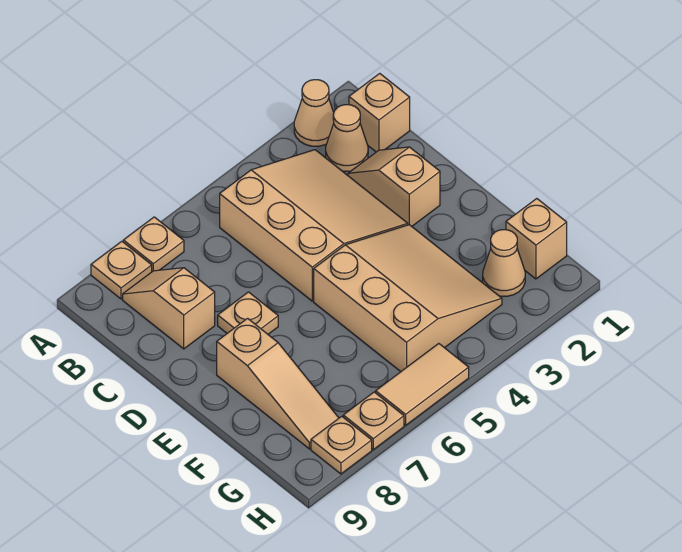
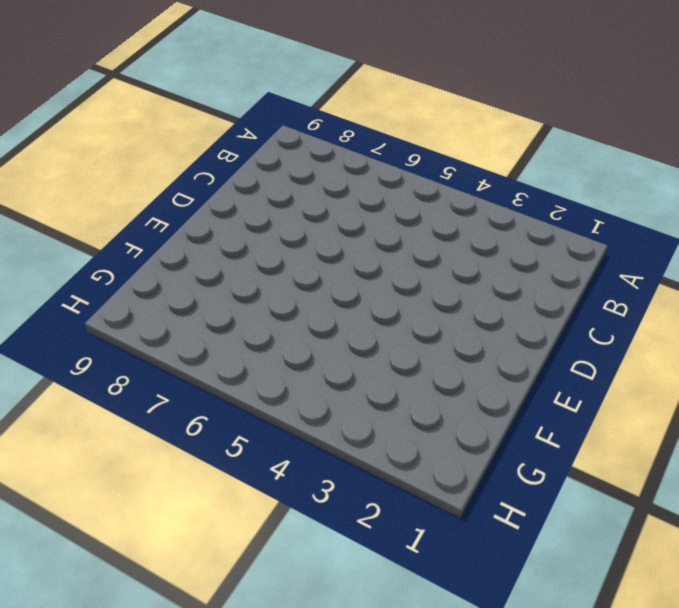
none -> tan 1x1 cone [294,80,334,146]
none -> tan 1x1 plate [123,217,184,272]
none -> tan 1x1 plate [91,241,152,299]

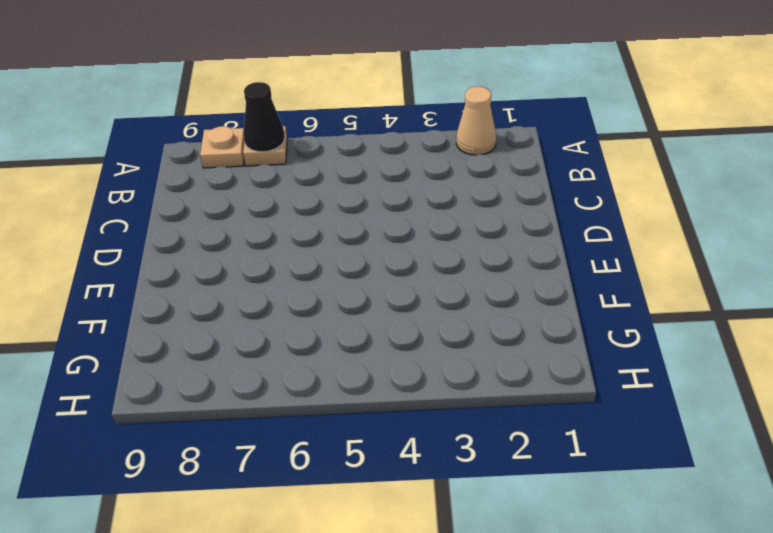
black 1x1 cone [243,82,285,152] -> none
none -> tan 1x1 brick [349,73,410,152]
none -> tan 1x1 cone [326,105,368,171]
none -> tan 3x3 slope [220,150,408,301]

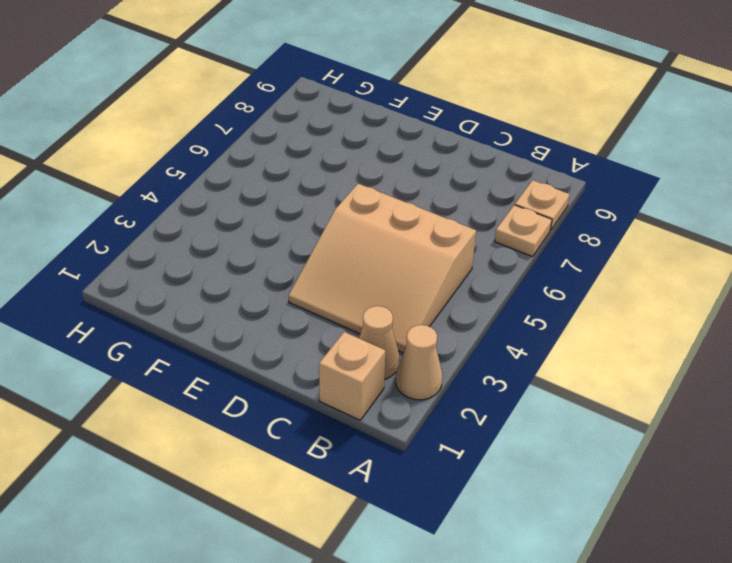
none -> tan 1x2 slope [123,268,215,349]
none -> tan 1x2 slope [348,147,440,226]
none -> tan 1x1 plate [218,292,278,334]

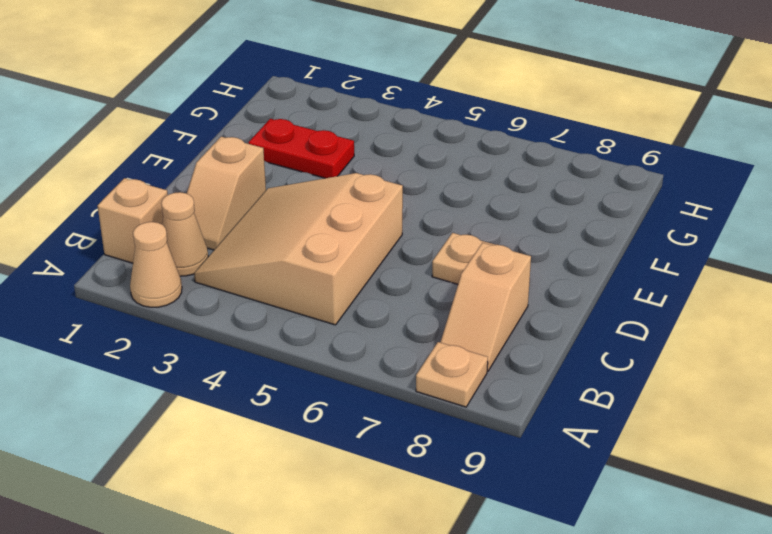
red 1x2 plate [249,119,354,178] -> tan 3x3 slope [314,225,502,372]
none -> tan 1x1 plate [123,217,184,272]
none -> tan 1x3 slope [217,318,339,449]
none -> tan 1x1 brick [506,199,567,279]

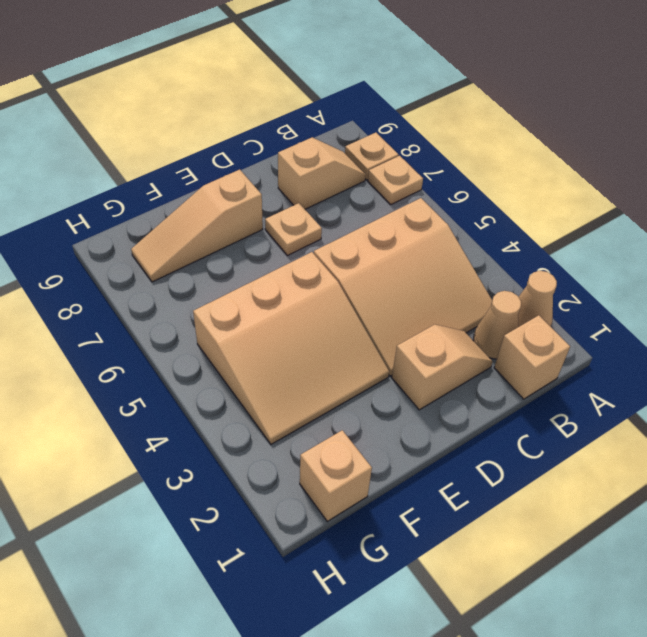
none -> tan 1x1 cone [483,230,525,296]
none -> tan 1x2 tile [376,344,469,425]
none -> tan 1x1 plate [343,392,404,449]

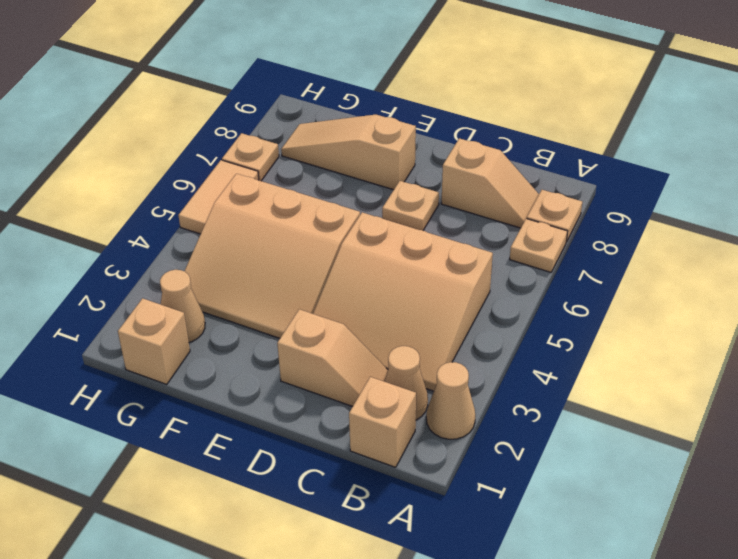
none -> tan 1x1 plate [311,416,372,474]

